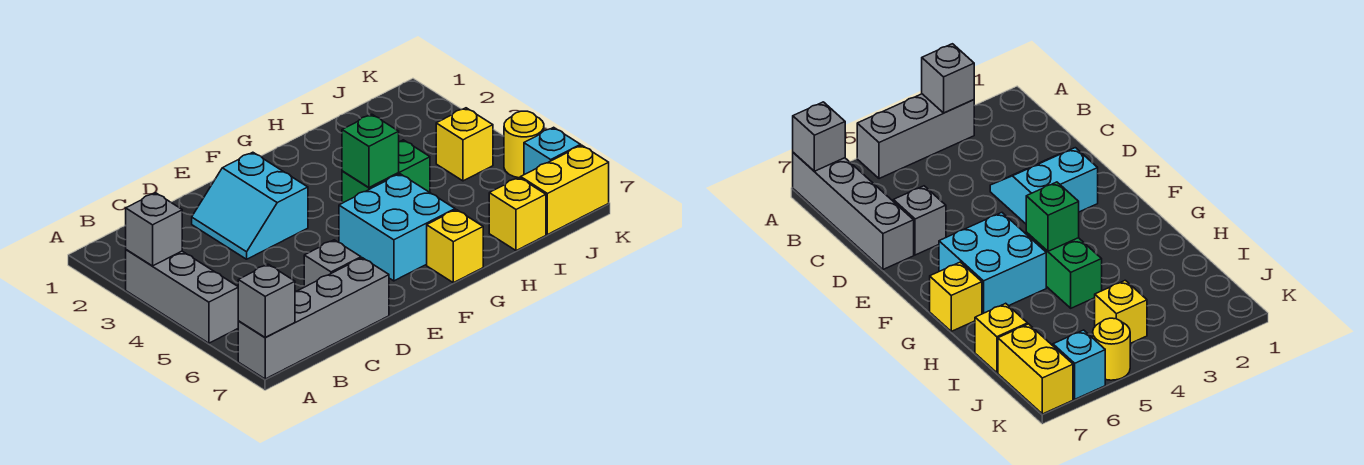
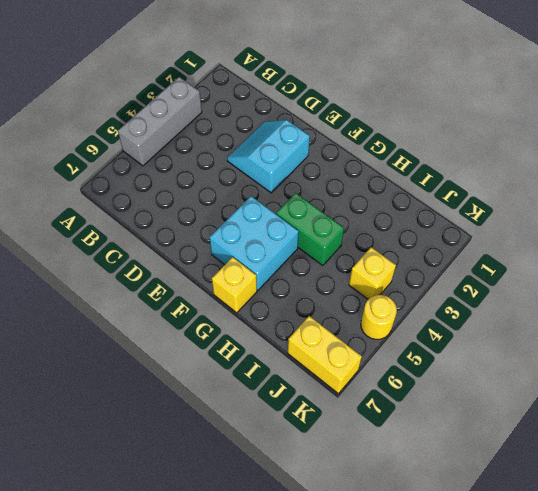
none -> grey 1x4 brick [238,258,389,379]
none -> grey 1x1 brick [304,240,361,287]
none -> yellow 1x1 brick [489,178,546,251]

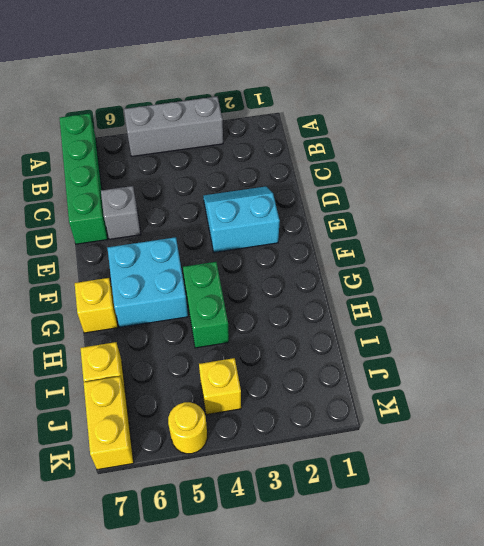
green 1x4 brick [60,113,107,244] -> grey 1x4 brick [238,258,389,379]
none -> cyan 1x1 brick [524,127,581,175]
none -> grey 1x1 brick [126,193,182,266]
none -> grey 1x1 brick [238,264,295,338]

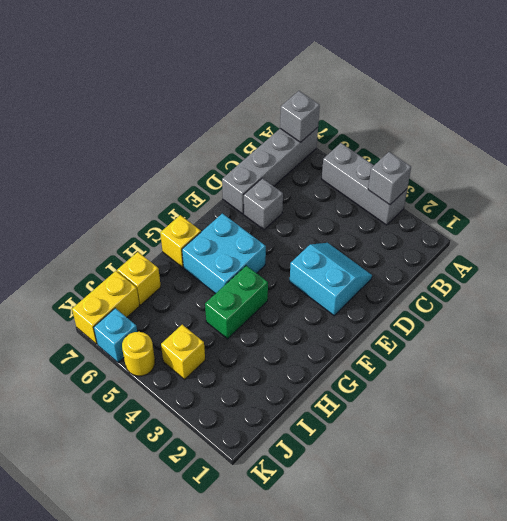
none -> green 1x1 brick [342,114,399,188]

